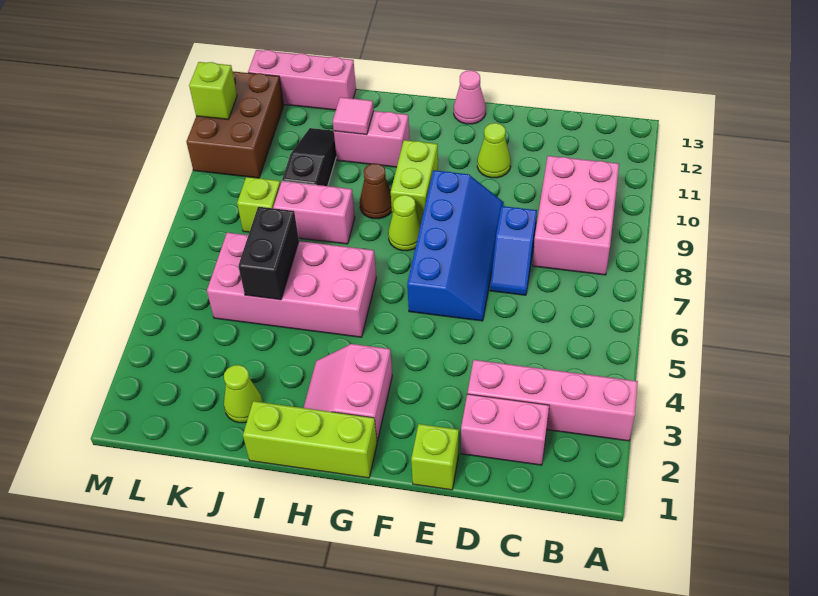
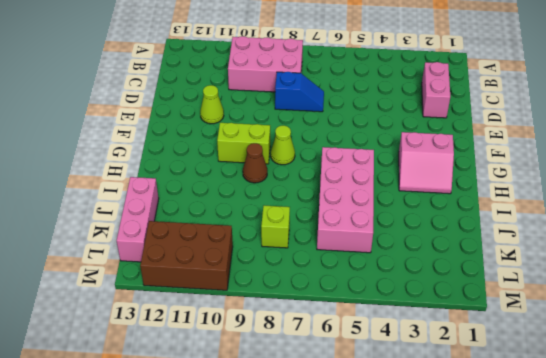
none -> pink 1x4 brick [467,360,638,441]
none -> lime 1x1 brick [411,424,459,490]
none -> blue 2x4 slope [407,170,504,321]

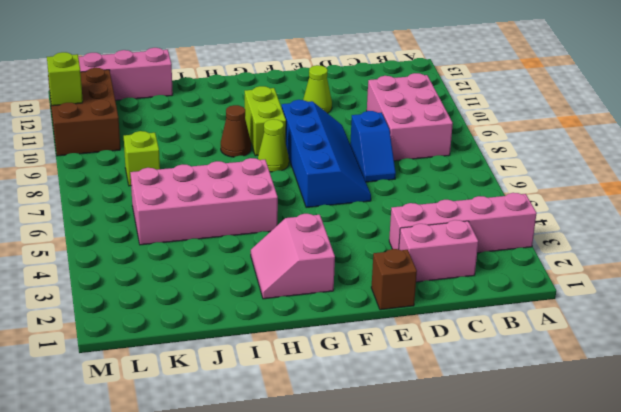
brown 1x1 brick [371,249,417,310] -> lime 1x1 brick [411,424,459,490]
none -> pink 1x1 cone [454,70,486,124]
none -> lime 1x3 brick [243,401,377,478]
none -> pink 1x2 brick [334,111,410,167]

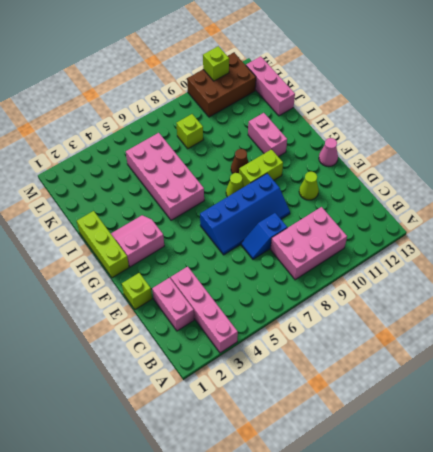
none -> pink 1x2 brick [273,181,355,244]
none -> lime 1x1 cone [224,365,262,423]
none -> black 1x3 slope [282,128,336,186]

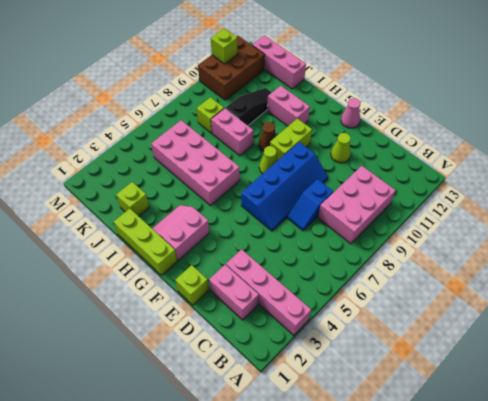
lime 1x1 brick [116,182,149,216] -> lime 1x1 cone [224,365,262,423]
none -> pink 1x1 tile [333,97,374,135]
none -> black 1x2 brick [238,207,299,300]

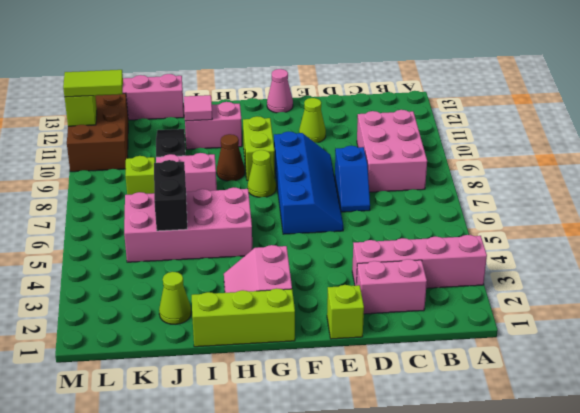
lime 1x2 tile [63,70,123,97] -> none

